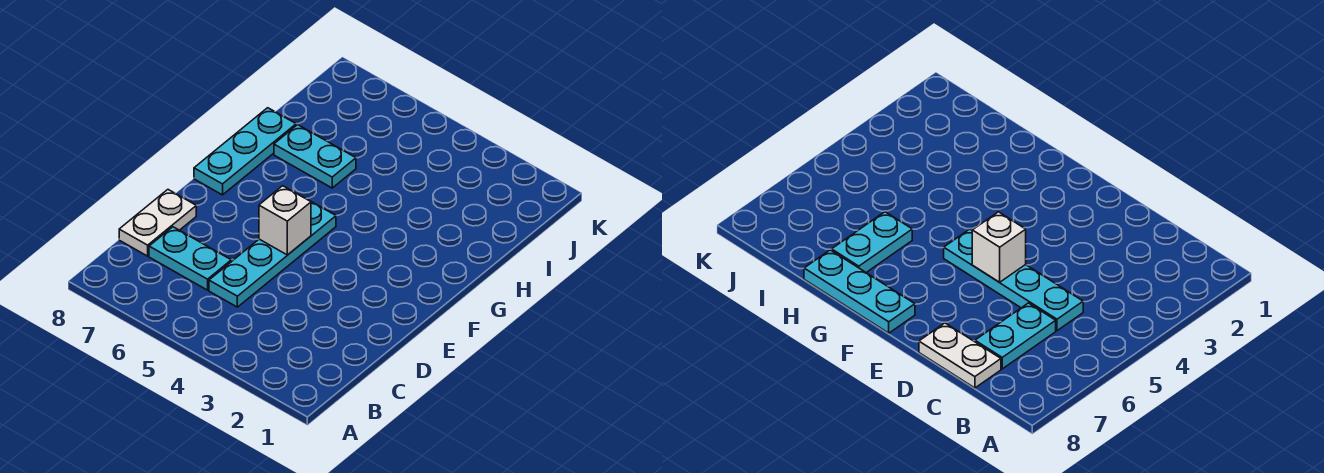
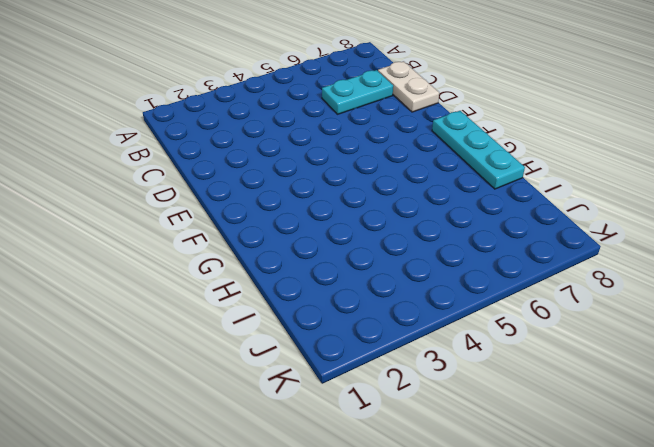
none -> cyan 1x4 plate [209,202,336,307]
none -> cyan 1x2 plate [274,125,356,188]

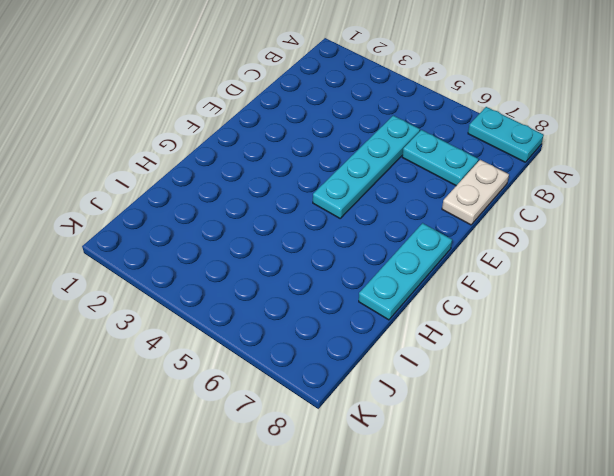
cyan 1x2 plate [468,107,544,162] -> cyan 1x2 plate moved to [274,125,356,188]
none -> white 1x1 brick [259,186,311,255]

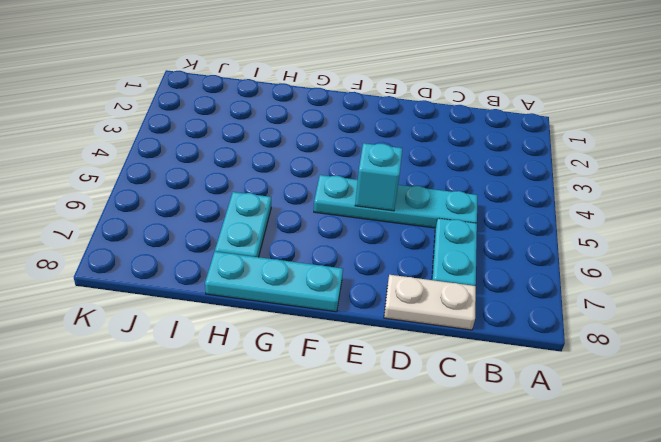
cyan 1x1 brick [355,143,402,211] -> white 1x1 brick [259,186,311,255]

